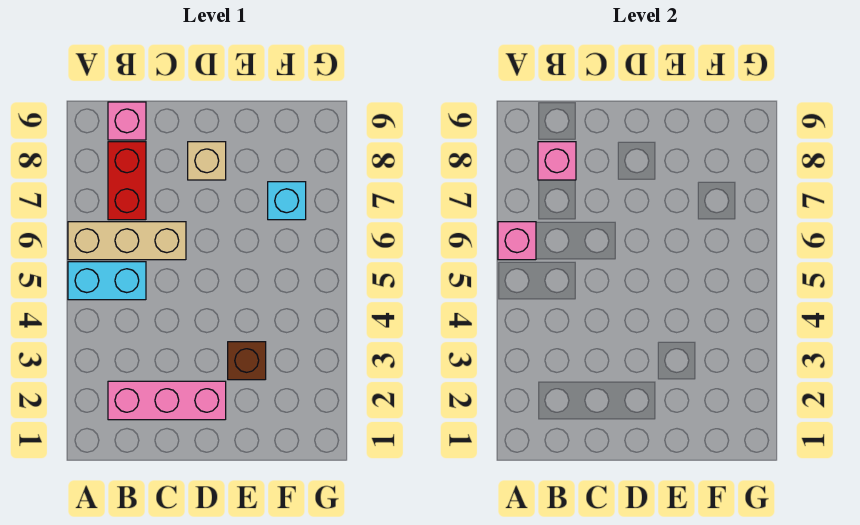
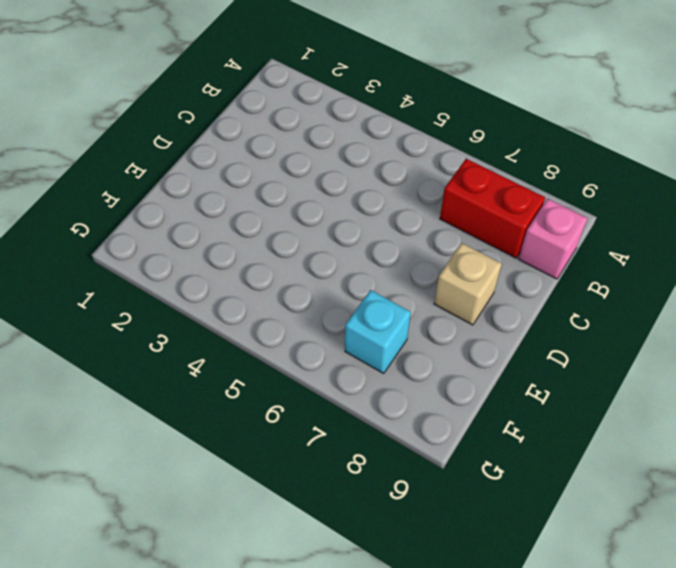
none -> cyan 1x2 brick [68,262,146,300]
none -> tan 1x3 brick [68,222,186,260]

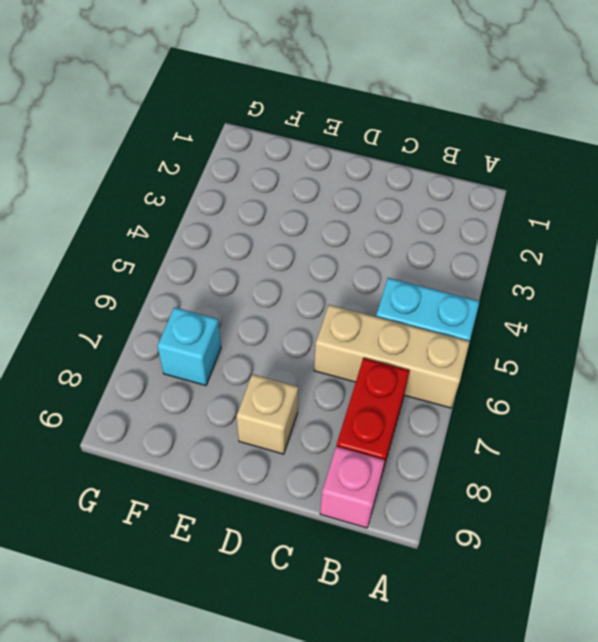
none -> pink 1x3 brick [108,381,226,420]
none -> brown 1x1 brick [228,342,266,380]

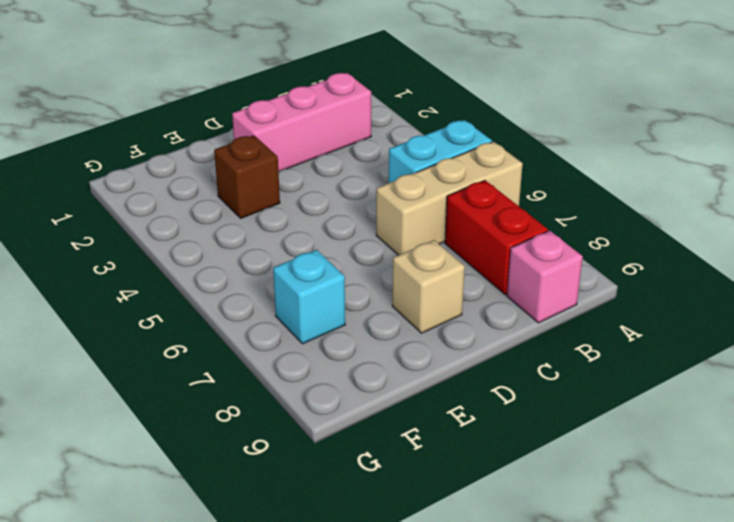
none -> pink 1x1 brick [498,222,536,260]
none -> pink 1x1 brick [538,142,576,180]

